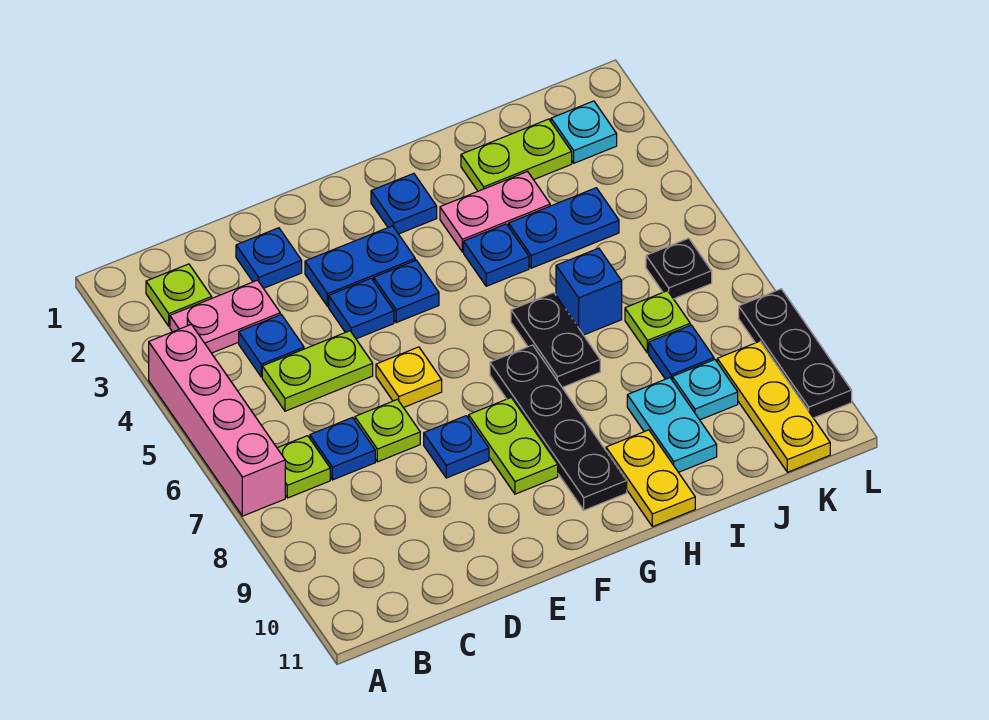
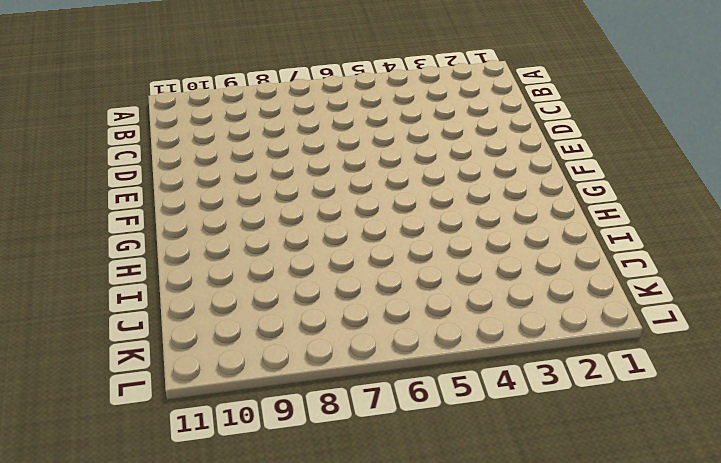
none -> pink 1x4 brick [149,324,285,516]
none -> lime 1x1 plate [146,264,212,326]
none -> pink 1x2 plate [170,280,280,353]
none -> lime 1x1 plate [277,436,330,498]

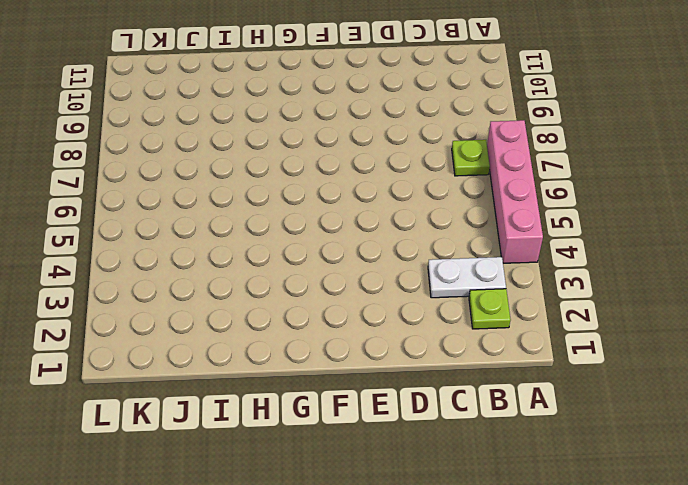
white 1x2 plate [428,257,506,298] -> pink 1x2 plate [170,280,280,353]
none -> blue 1x1 plate [239,315,304,377]
none -> lime 1x2 plate [262,331,373,411]
none -> blue 1x1 plate [310,418,375,480]
none -> blue 1x1 plate [236,228,302,288]

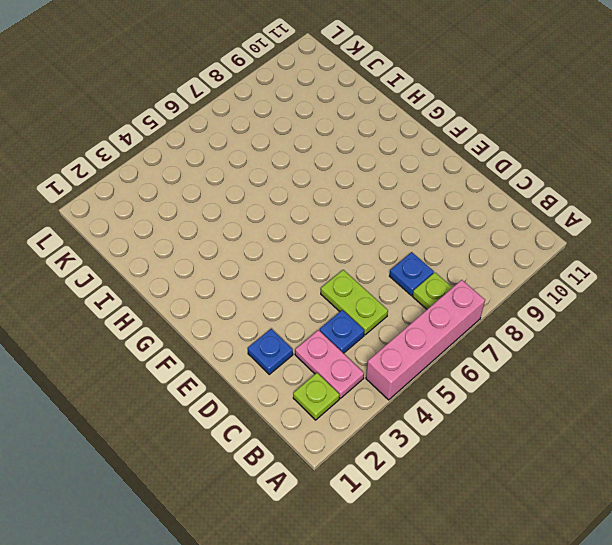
none -> lime 1x1 plate [355,399,420,462]
none -> blue 1x2 plate [305,226,415,306]
none -> blue 1x1 plate [329,278,394,339]
none -> yellow 1x1 plate [376,347,442,408]

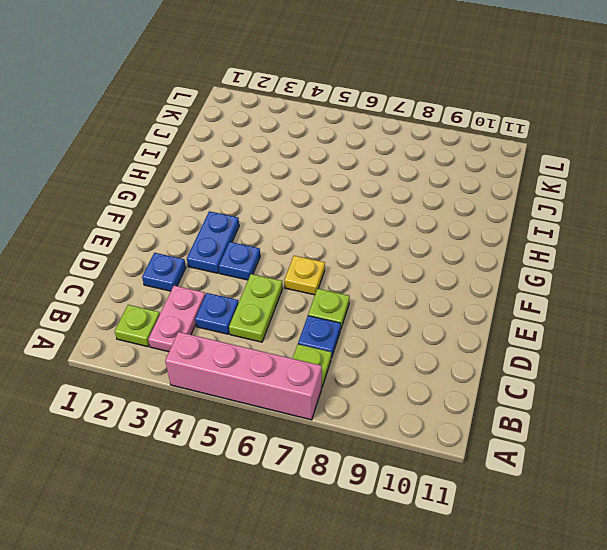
none -> blue 1x1 plate [424,416,489,478]
none -> blue 1x1 plate [374,260,439,323]
none -> lime 1x2 plate [469,398,558,494]
none -> blue 1x1 plate [371,173,437,234]

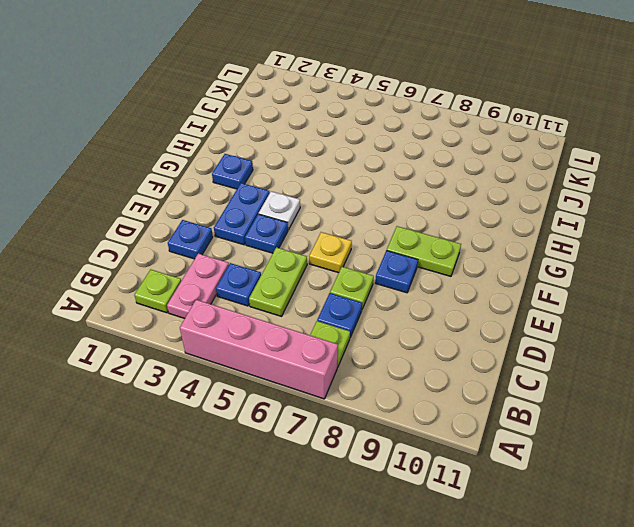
white 1x1 plate [259,191,300,230] -> blue 1x1 plate [374,260,439,323]
none -> black 1x4 plate [490,345,627,510]
none -> pink 1x2 plate [440,172,550,252]
none -> blue 1x1 plate [464,224,529,286]
none -> black 1x2 plate [511,293,600,387]

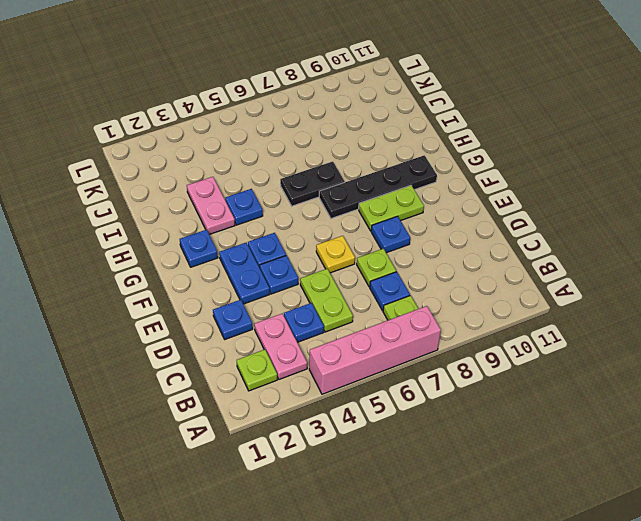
none -> yellow 1x2 plate [606,430,695,527]
none -> lime 1x2 plate [461,119,572,191]
none -> blue 1x2 plate [509,188,619,268]
none -> blue 1x1 brick [556,248,622,335]

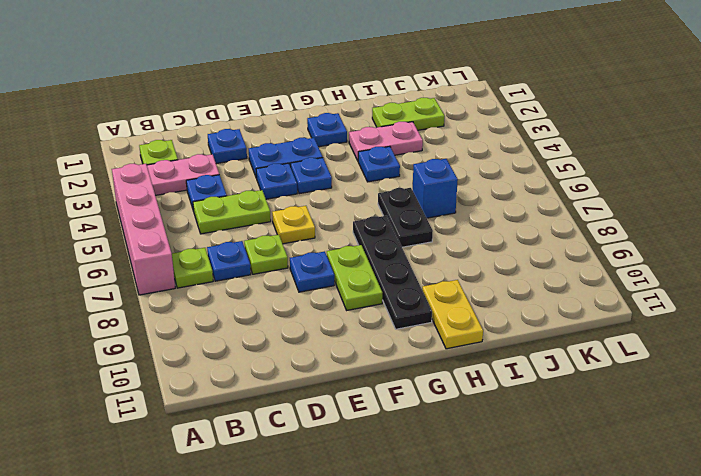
none -> blue 1x2 plate [509,188,619,268]
none -> cyan 1x2 plate [627,378,717,472]
none -> lime 1x1 plate [625,291,690,353]
none -> blue 1x1 plate [649,325,714,379]

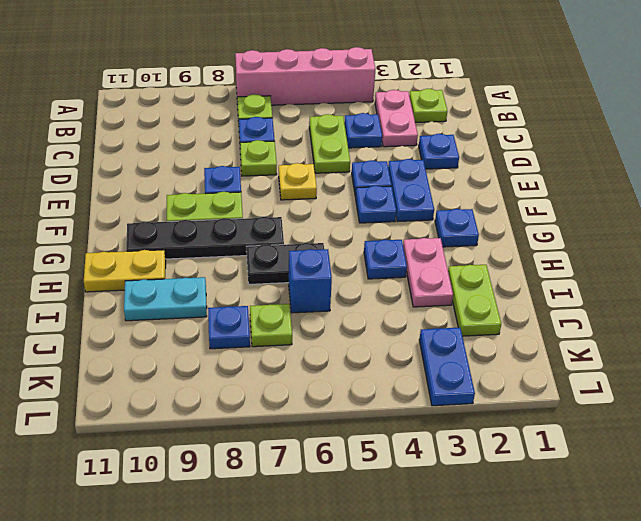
blue 1x2 plate [419,328,475,406] -> blue 1x2 plate moved to [509,188,619,268]
none -> cyan 1x1 plate [672,360,738,420]
none -> cyan 1x1 plate [551,101,617,163]
none -> black 1x1 plate [646,238,712,299]
none -> yellow 1x3 plate [717,341,830,472]

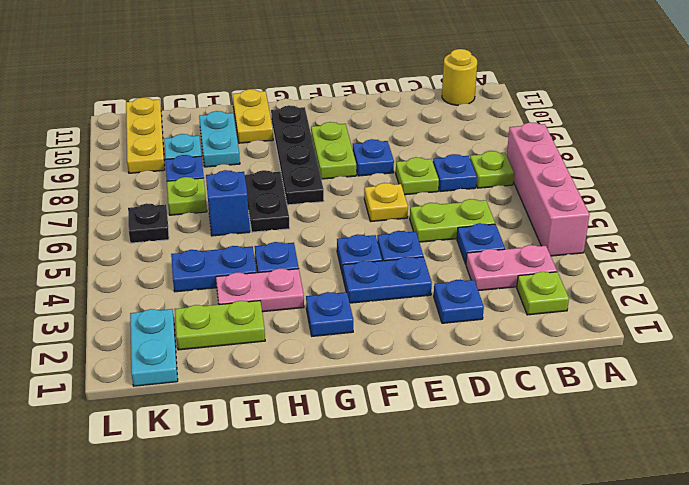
yellow 1x1 round brick [442,49,477,105] -> none
cyan 1x2 plate [130,309,178,386] -> cyan 1x1 plate [551,101,617,163]
none -> black 1x3 plate [739,289,852,418]

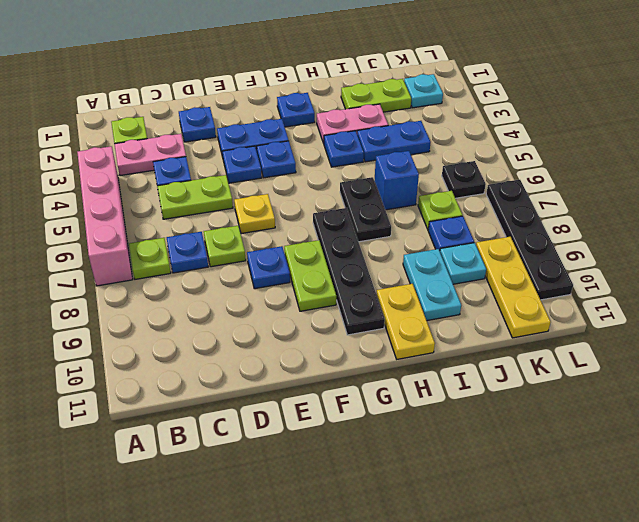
black 1x4 plate [486,180,573,300] -> black 1x3 plate [739,289,852,418]

